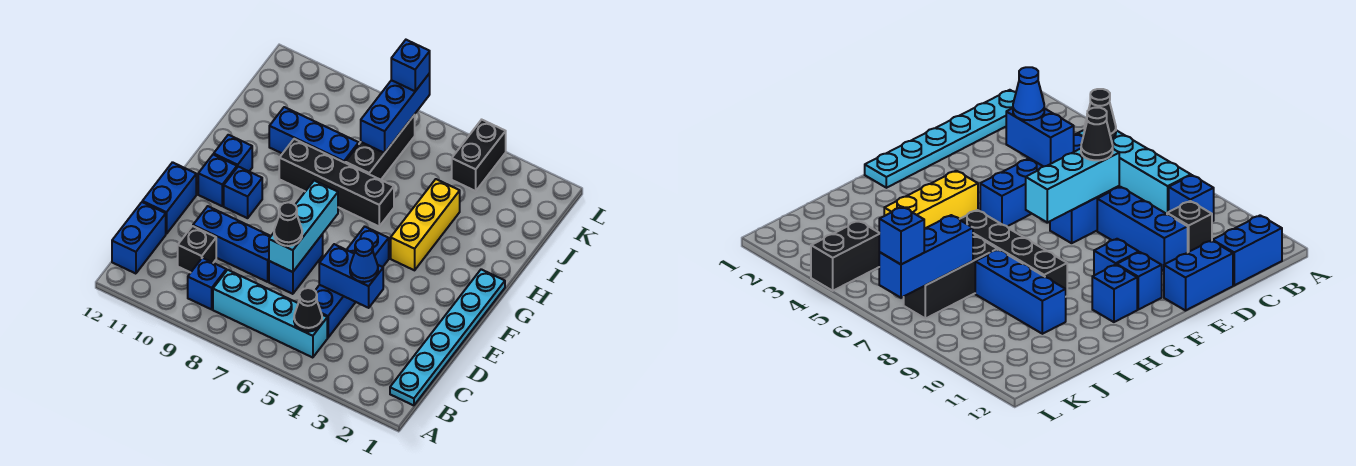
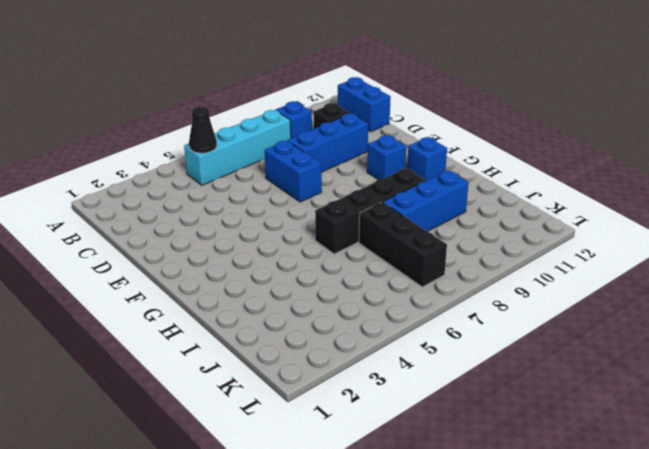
none -> cyan 1x6 plate [390,269,505,405]
none -> blue 1x4 brick [315,227,389,338]
none -> blue 1x2 brick [142,162,196,234]

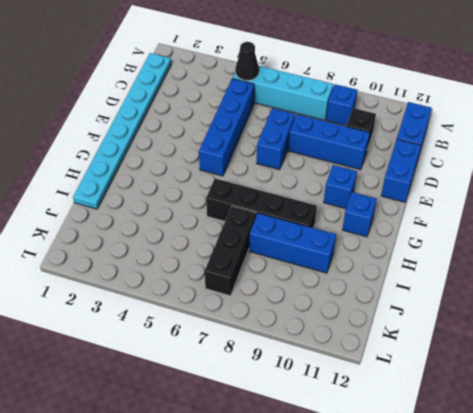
cyan 1x8 plate [73,53,171,209] -> cyan 1x6 plate [390,269,505,405]
none -> blue 1x1 brick [198,155,237,206]
none -> yellow 1x3 brick [391,179,460,270]
none -> black 1x2 brick [452,120,506,191]

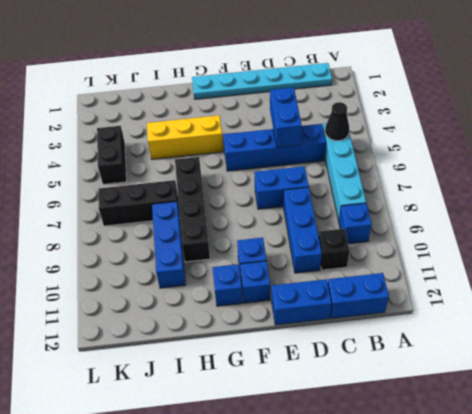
black 1x2 brick [97,126,127,184] -> black 1x2 brick turned to [452,120,506,191]
none -> cyan 1x3 brick [269,181,338,272]
none -> blue 1x3 brick [361,73,430,153]
none -> blue 1x1 cone [350,238,378,282]

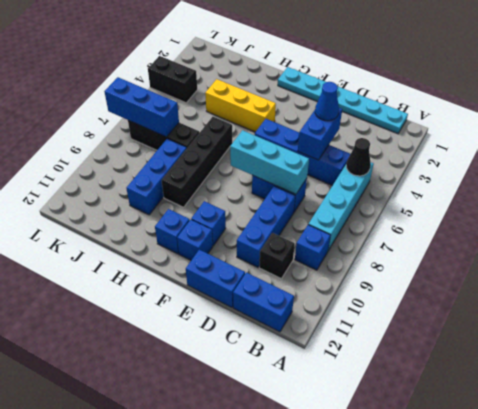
none -> black 1x1 cone [274,202,302,246]
none -> blue 1x1 brick [391,40,430,91]

